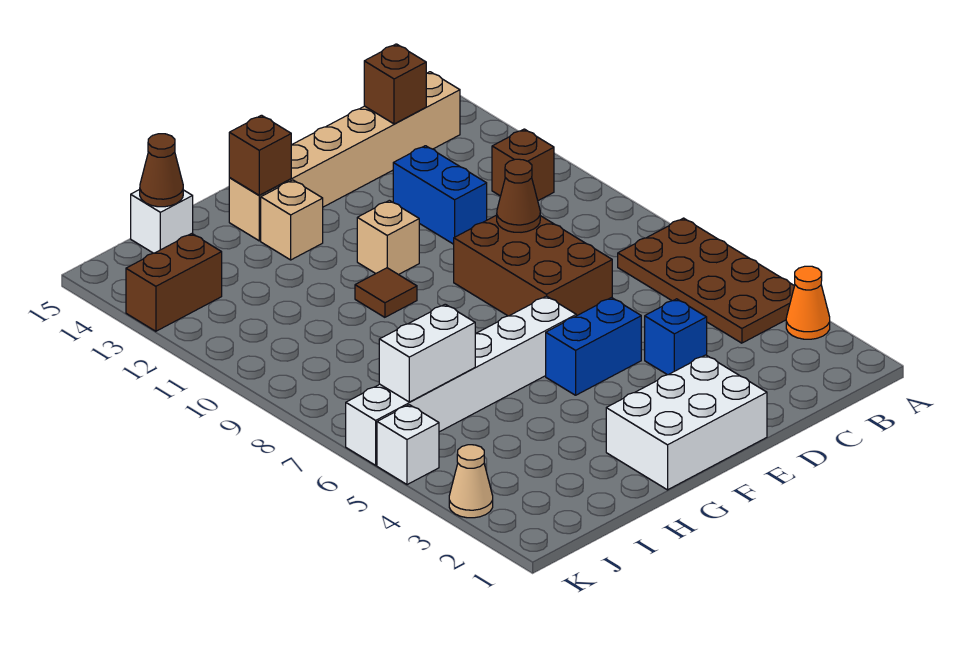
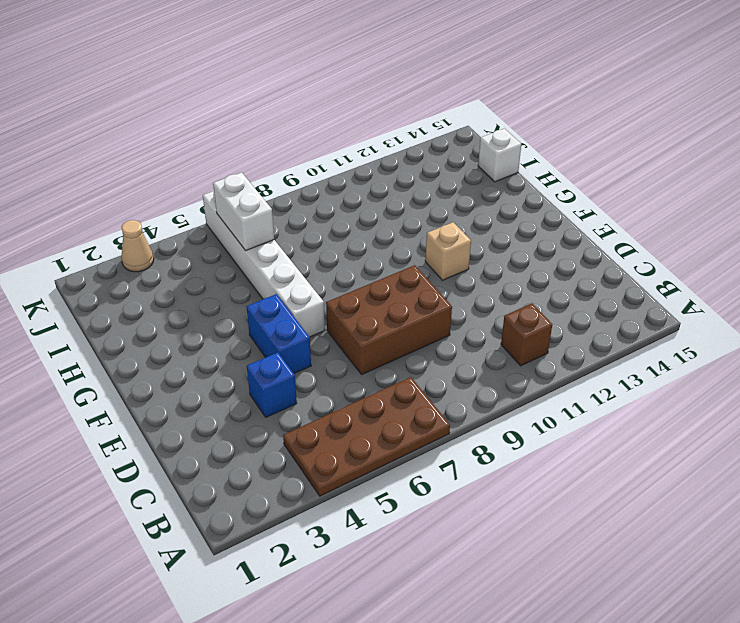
none -> orange 1x1 cone [786,266,830,339]
none -> tan 1x6 brick [229,72,460,241]
none -> blue 1x2 brick [393,146,487,244]

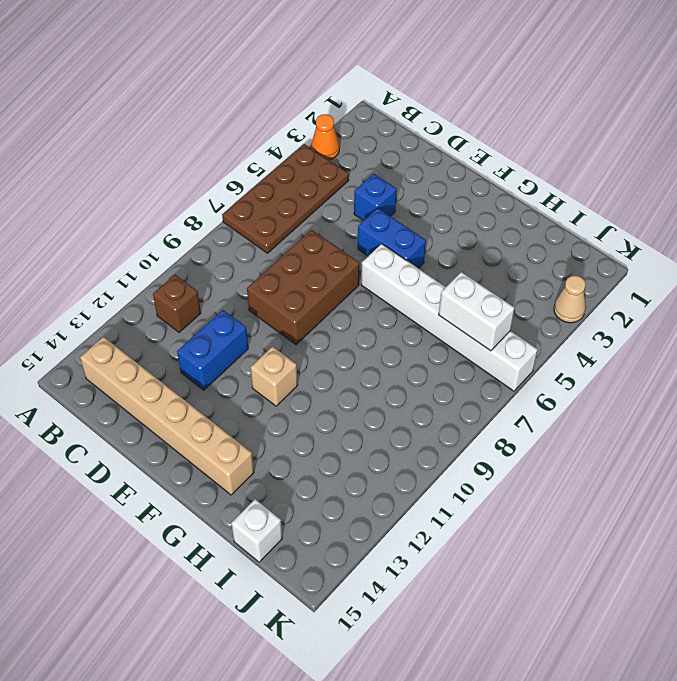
none -> white 2x3 brick [606,355,767,490]
none -> brown 1x1 tile [355,268,417,317]
none -> tan 1x1 brick [261,180,323,260]

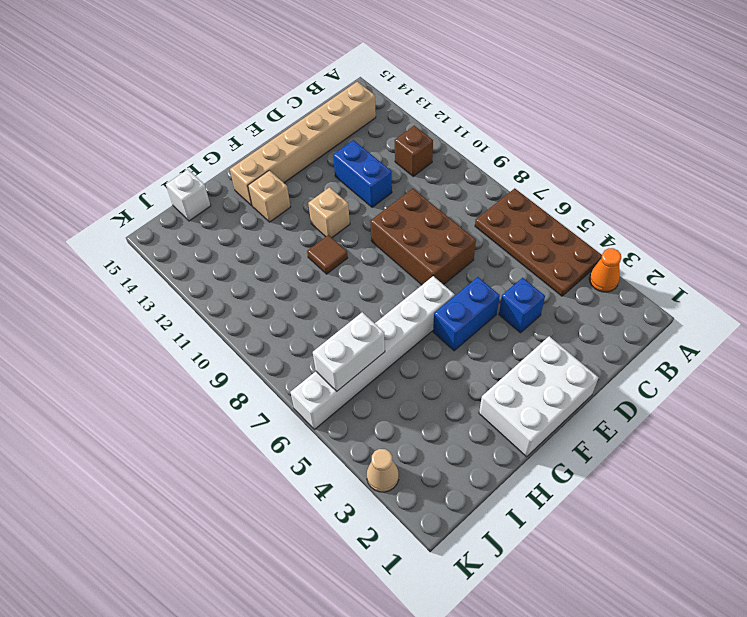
none -> brown 1x2 brick [126,234,222,331]
none -> white 1x1 brick [377,405,439,485]
none -> brown 1x1 brick [364,44,426,124]

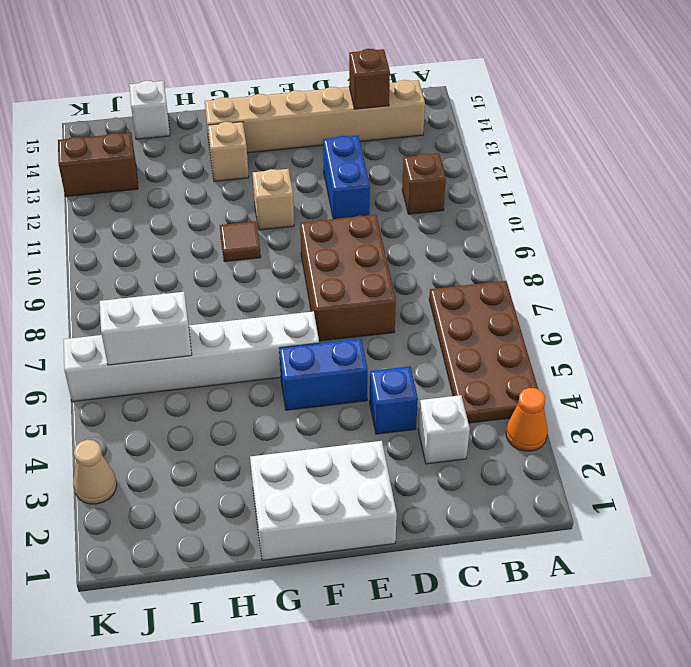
white 1x1 brick [418,395,470,464] -> white 1x1 brick moved to [377,405,439,485]
none -> brown 1x1 cone [497,159,540,232]
none -> brown 1x1 brick [229,115,291,195]
none -> brown 1x1 cone [140,134,183,207]

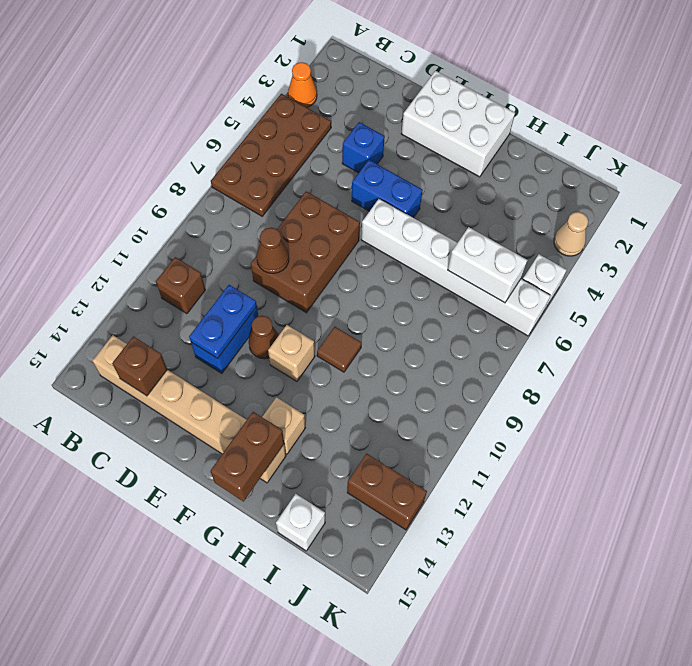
blue 1x2 plate [189,285,257,358] -> none
brown 1x1 cone [249,316,279,359] -> brown 1x1 cone moved to [140,134,183,207]
brown 1x2 brick [210,412,284,501] -> brown 1x1 brick [229,115,291,195]

